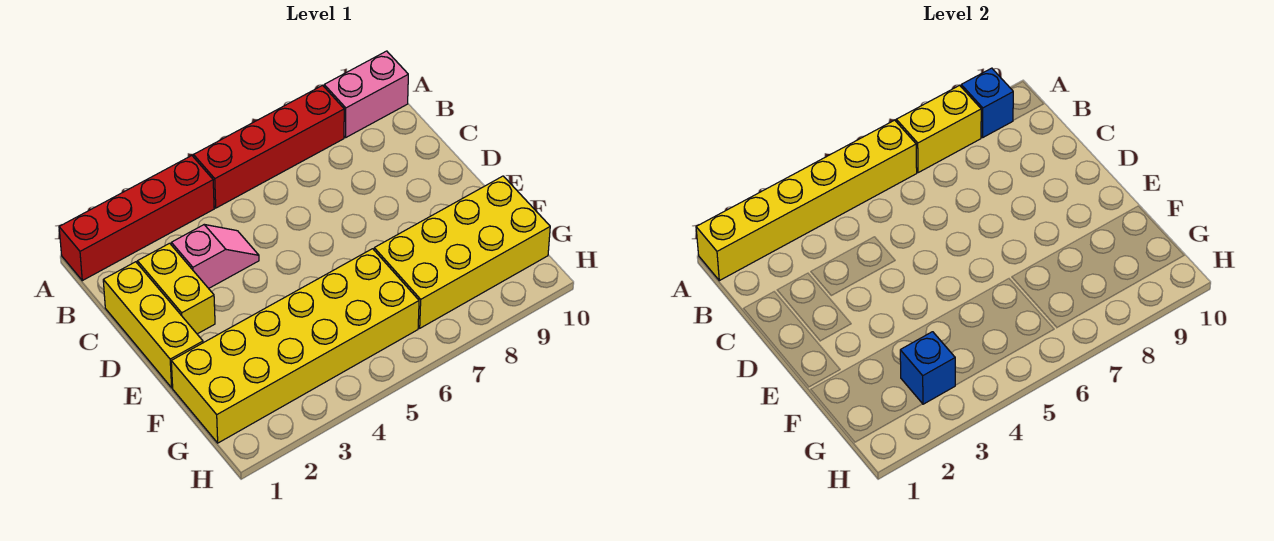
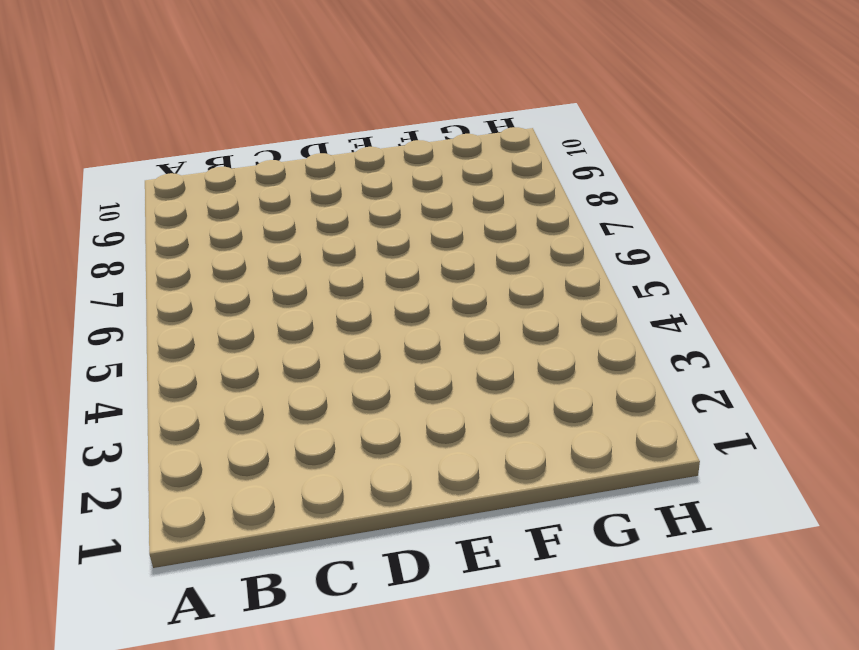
none -> red 1x4 brick [59,156,214,281]
none -> red 1x4 brick [194,85,344,208]
none -> pink 1x2 brick [324,51,408,137]

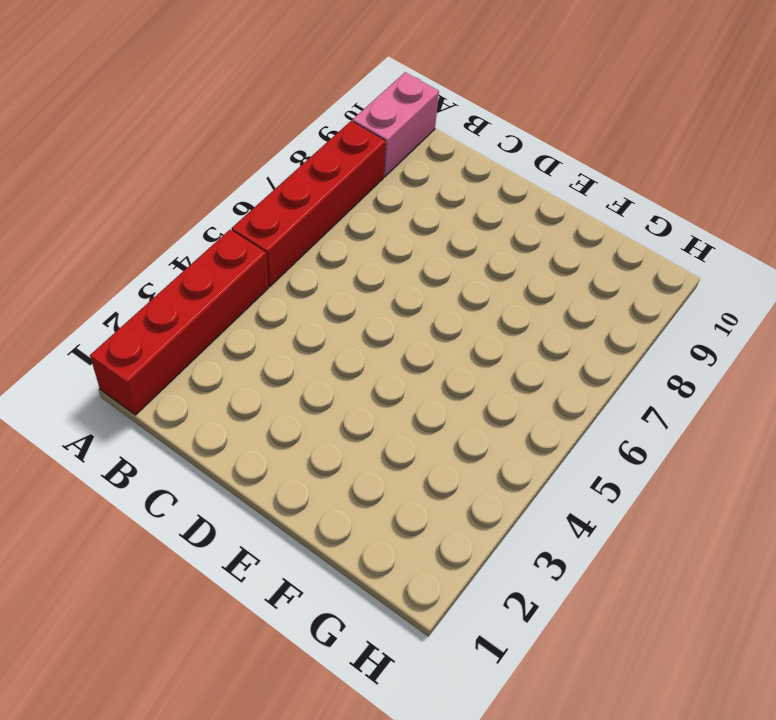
none -> yellow 1x3 brick [103,262,203,388]
none -> yellow 1x2 brick [137,243,215,334]
none -> pink 1x2 slope [171,225,259,288]

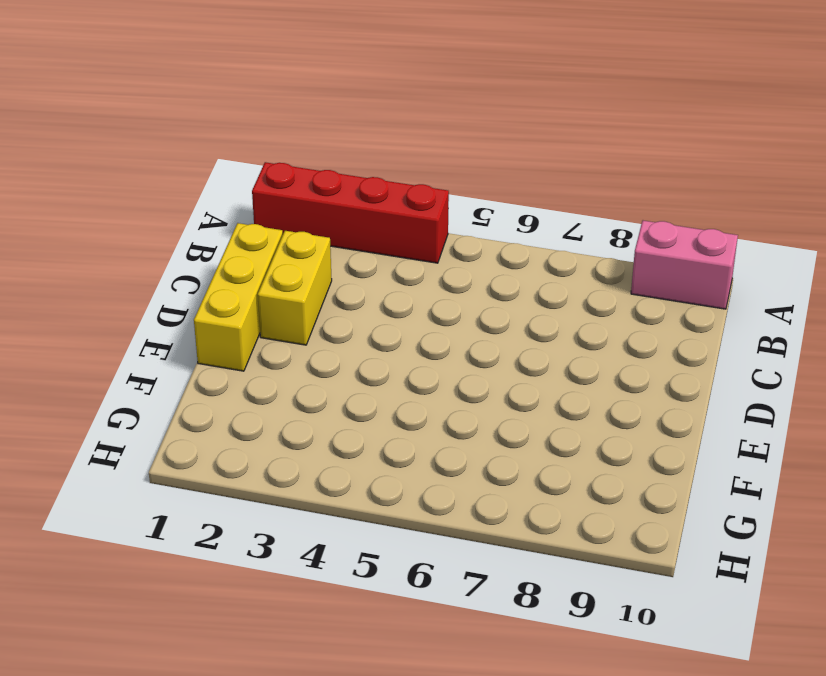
none -> red 1x4 brick [194,85,344,208]
none -> pink 1x2 slope [171,225,259,288]
none -> yellow 2x6 brick [171,249,419,443]

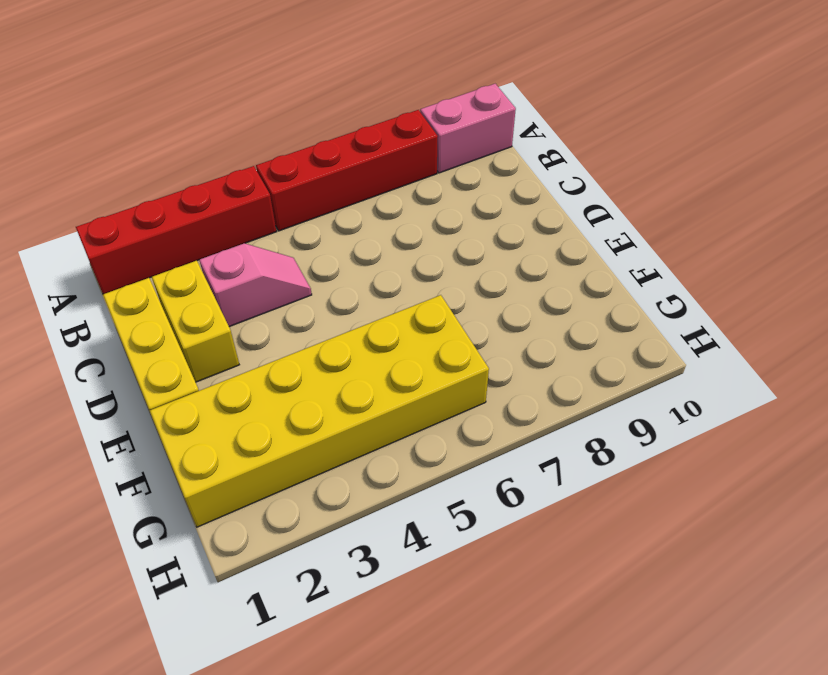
none -> yellow 2x4 brick [374,176,550,328]
none -> yellow 1x6 brick [696,120,917,281]
none -> yellow 1x2 brick [896,85,981,173]

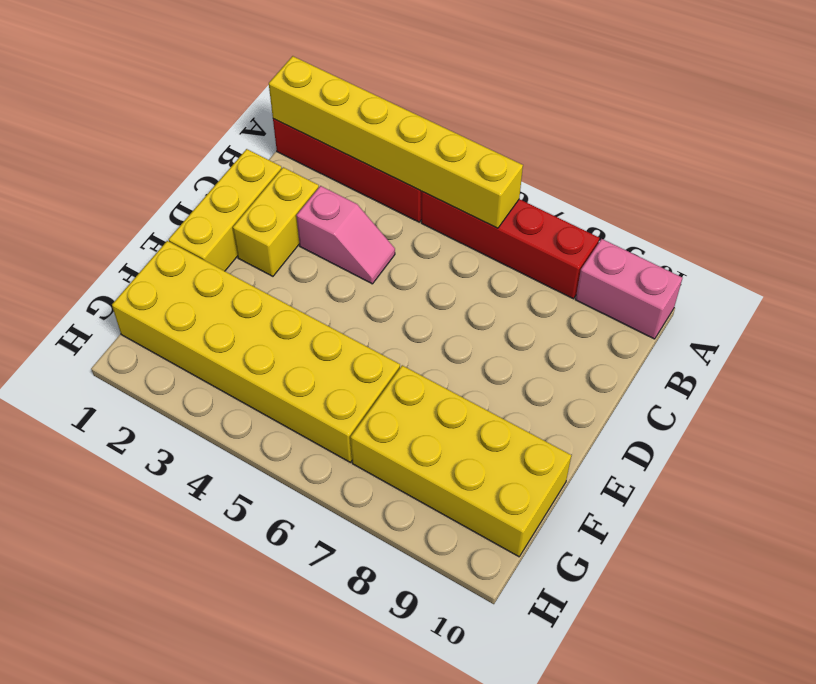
none -> yellow 1x2 brick [896,85,981,173]
none -> blue 1x1 brick [961,68,1013,137]
none -> blue 1x1 brick [900,332,955,404]

